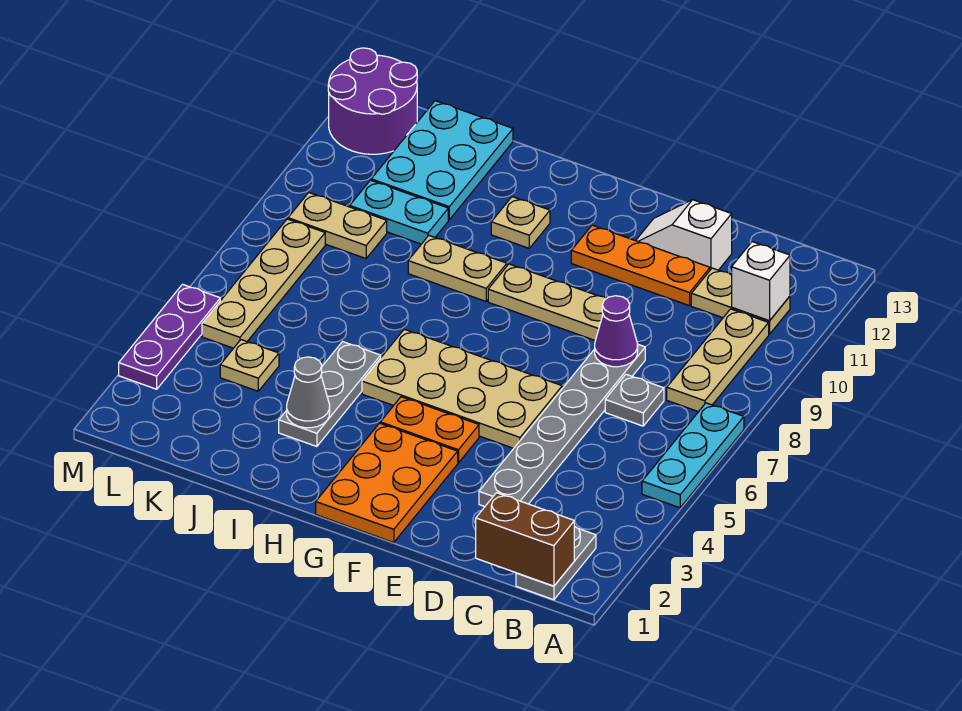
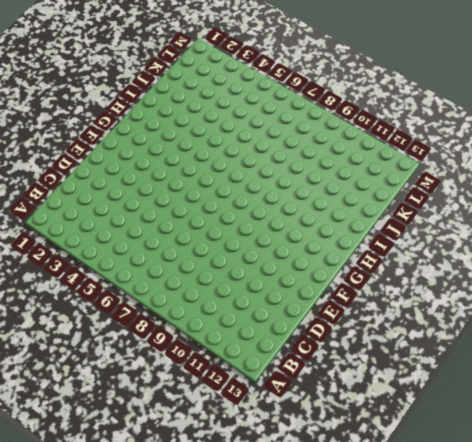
none -> cyan 1x3 plate [642,403,744,508]
none -> grey 1x2 plate [516,526,596,600]
none -> tan 1x3 plate [667,309,769,412]

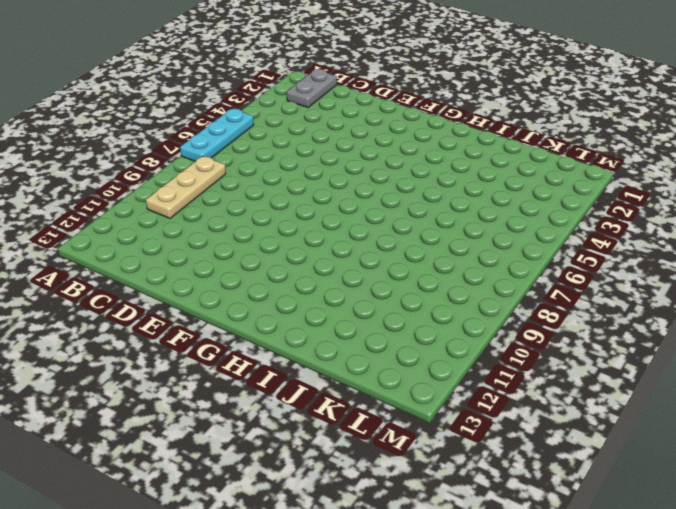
none -> tan 1x2 plate [691,268,790,334]
none -> grey 1x1 plate [605,374,664,426]
none -> grey 1x6 plate [479,345,645,507]

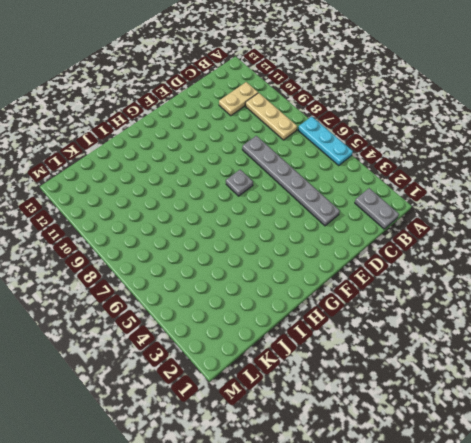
grey 1x1 plate [226,170,253,196] -> grey 1x1 plate moved to [605,374,664,426]
none -> orange 1x3 plate [571,225,710,306]
none -> white 1x2 slope [636,200,732,270]
none -> tan 2x4 plate [362,329,562,448]

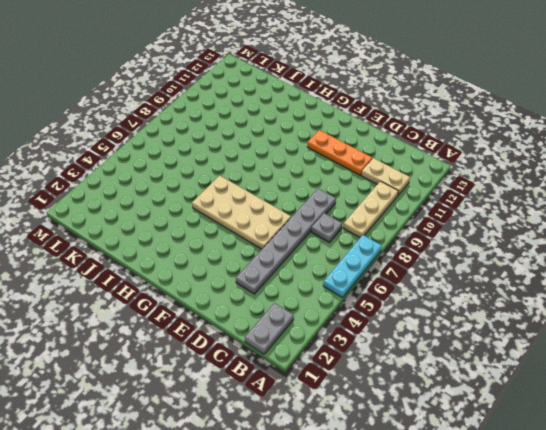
none -> white 1x2 slope [636,200,732,270]
none -> tan 1x3 plate [488,264,607,340]
none -> orange 2x3 plate [316,423,458,543]

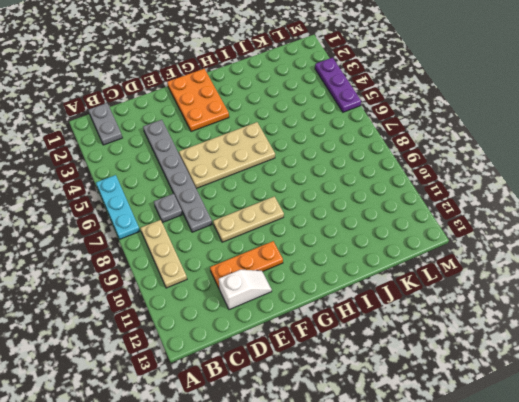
none -> tan 1x2 plate [691,268,790,334]
none -> orange 1x2 plate [380,397,479,463]
none -> tan 1x2 plate [408,236,507,301]

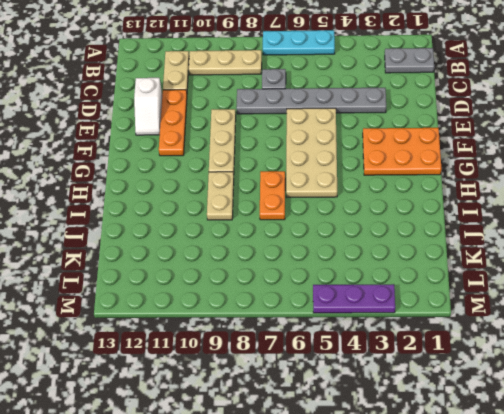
orange 1x2 plate [260,171,285,220] -> orange 1x2 plate moved to [380,397,479,463]
none -> tan 1x1 plate [491,197,550,248]
none -> grey 1x3 plate [279,342,381,447]
none -> cyan 1x2 plate [350,180,448,244]

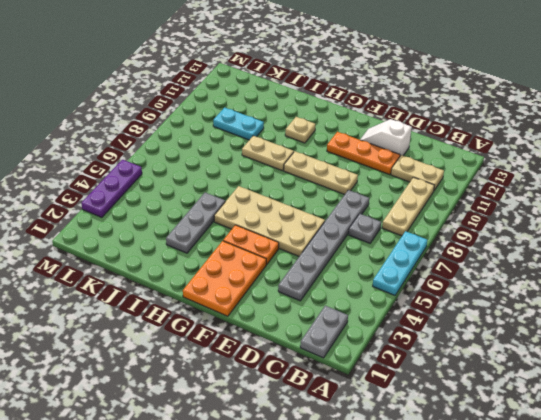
none -> cyan 2x3 plate [371,101,513,220]
none -> tan 1x1 plate [220,340,279,391]
none -> tan 1x2 plate [288,193,387,259]

